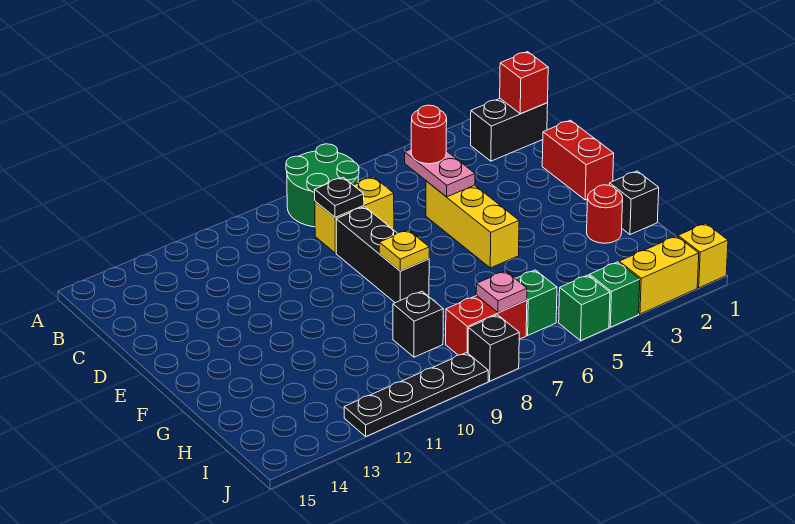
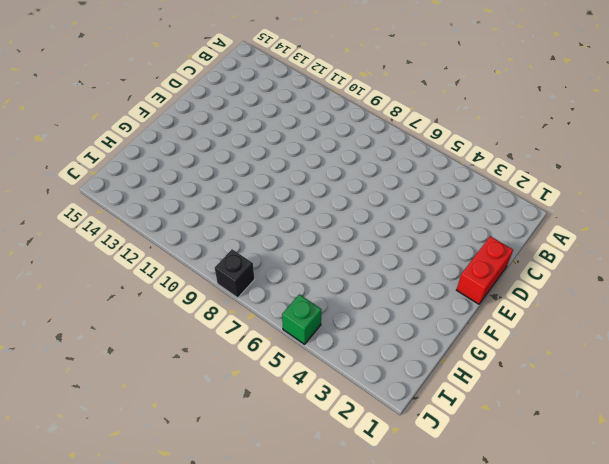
none -> green 2x2 round brick [286,144,359,227]
none -> black 1x2 brick [471,99,548,161]
none -> yellow 1x2 brick [315,177,394,253]

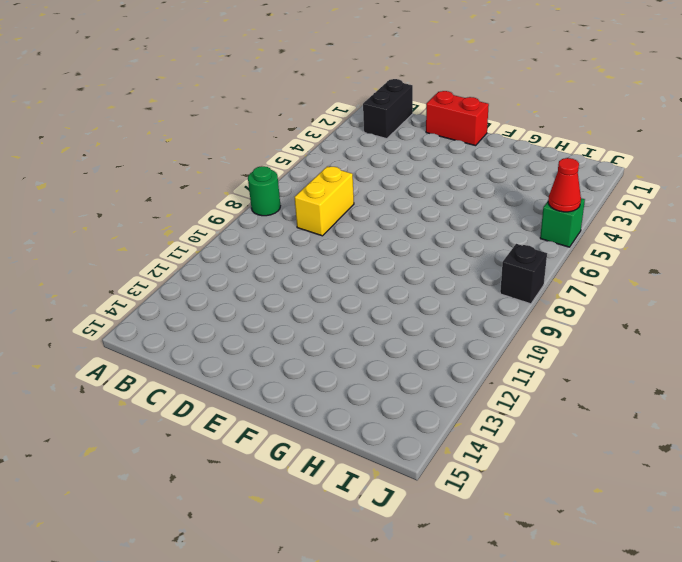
green 1x1 round brick [248,166,280,216] -> green 2x2 round brick [286,144,359,227]
red 1x1 cone [548,158,581,212] -> none
none -> yellow 1x3 brick [426,181,519,268]
none -> black 1x3 brick [336,207,429,303]
none -> black 1x1 brick [610,171,659,235]

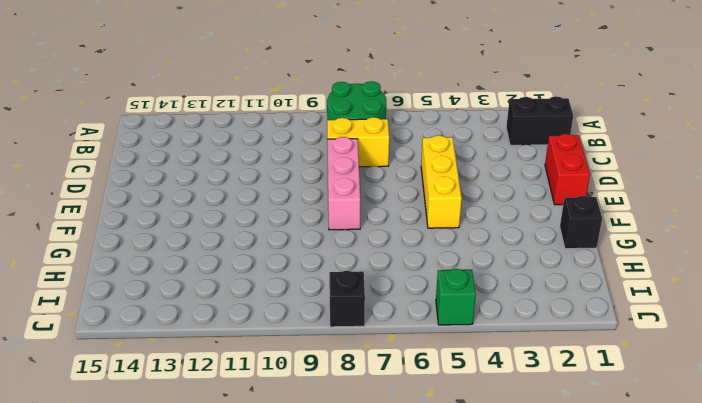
pink 1x3 brick [328,137,360,230] -> black 1x3 brick [336,207,429,303]
none -> red 1x1 round brick [587,185,623,243]
none -> black 1x1 brick [393,291,443,357]
none -> green 1x1 brick [516,270,557,335]

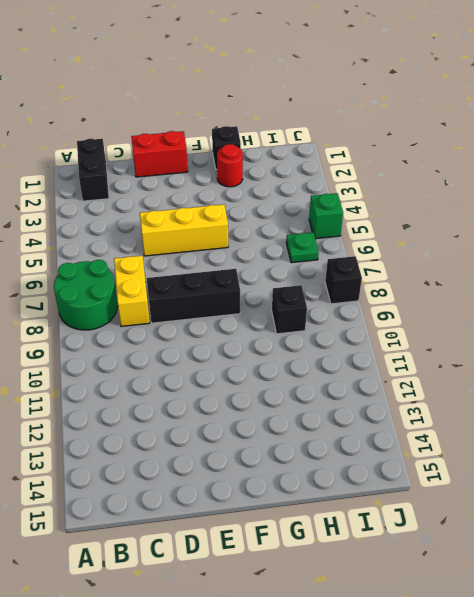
green 1x1 plate [286,232,319,263] -> green 1x1 brick [516,270,557,335]
none -> red 1x2 brick [446,296,527,355]
none -> yellow 1x1 brick [678,223,728,288]
none -> yellow 1x2 brick [619,236,699,314]

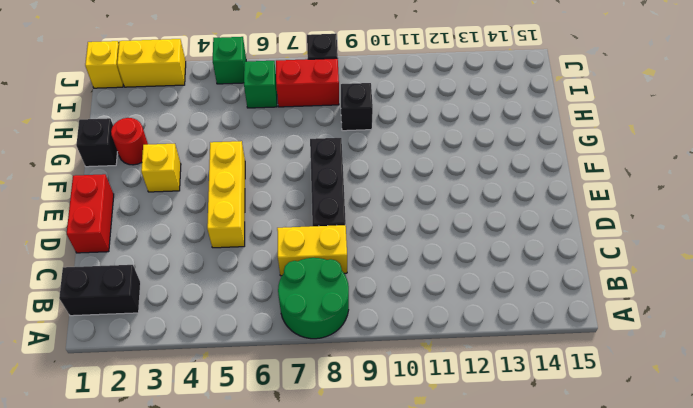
yellow 1x1 brick [141,144,181,192] -> none
none -> green 1x1 brick [590,262,640,327]
none -> black 1x4 plate [344,353,488,436]
none -> red 1x1 brick [500,52,548,114]

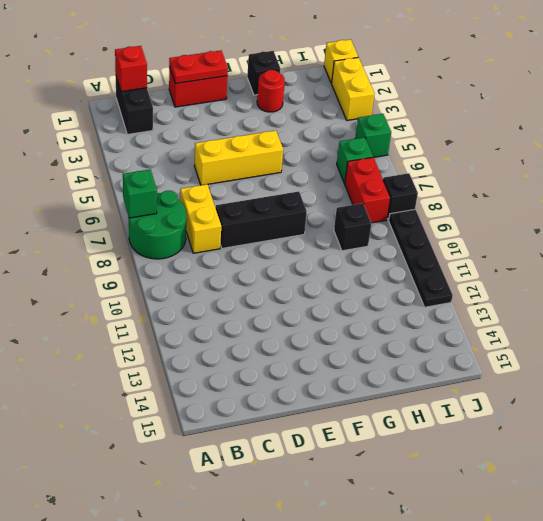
green 1x1 brick [123,170,157,218] -> green 1x1 brick moved to [590,262,640,327]
red 1x2 plate [169,50,228,84] -> none
none -> pink 1x2 plate [405,149,475,197]
none -> black 1x1 plate [315,177,364,217]
none -> yellow 1x1 plate [379,230,429,271]

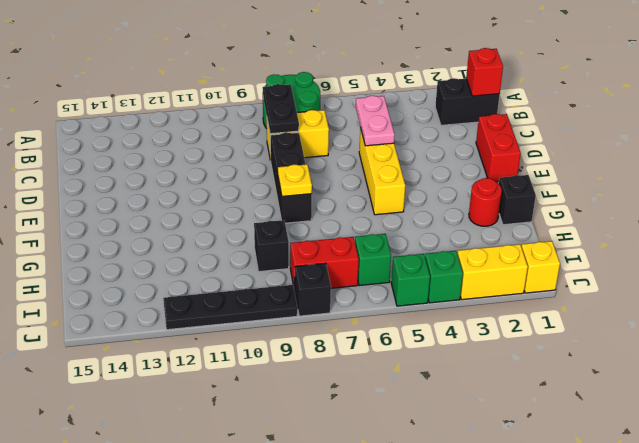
black 1x2 plate [263,84,299,134] -> black 1x1 plate [315,177,364,217]
none -> pink 1x1 plate [476,271,527,313]
none -> red 1x1 round brick [411,105,447,164]

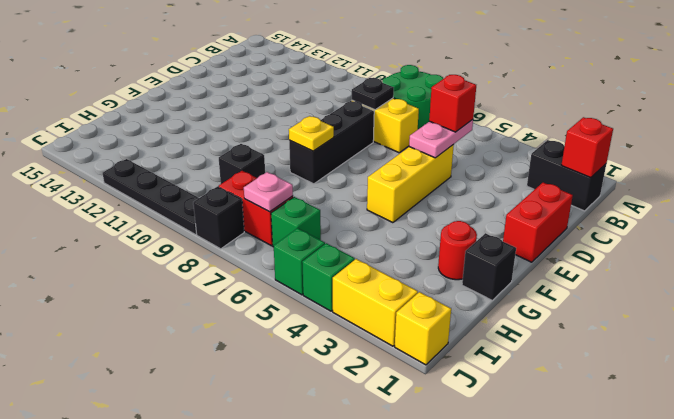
red 1x1 brick [429,75,476,132] -> red 1x1 round brick [411,105,447,164]

